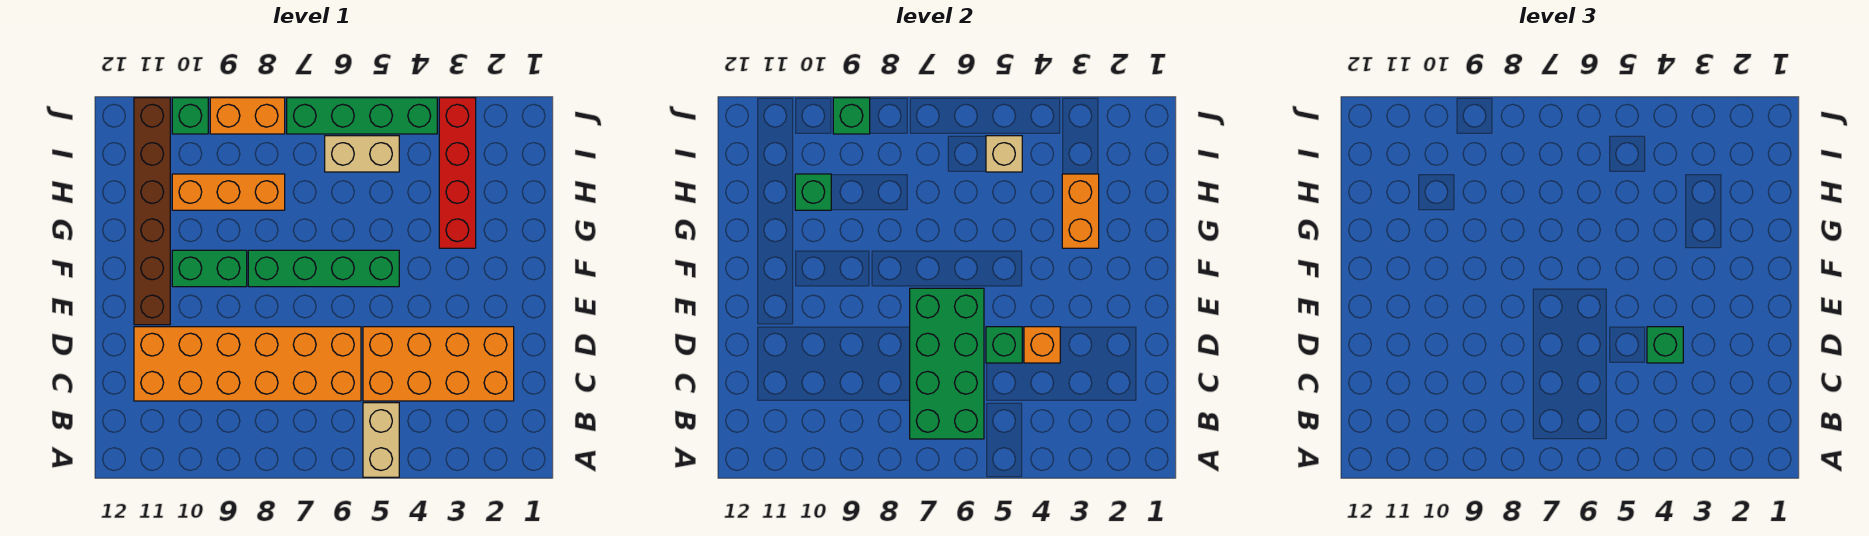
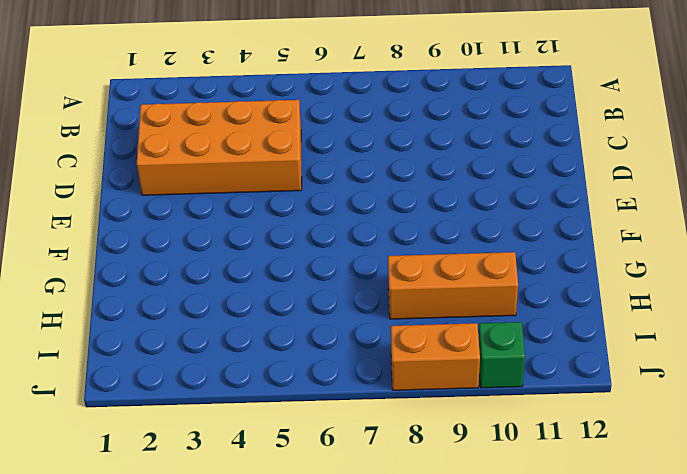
none -> tan 1x2 brick [363,403,399,477]
none -> orange 2x6 brick [134,327,361,401]
none -> brown 1x6 brick [134,98,170,325]

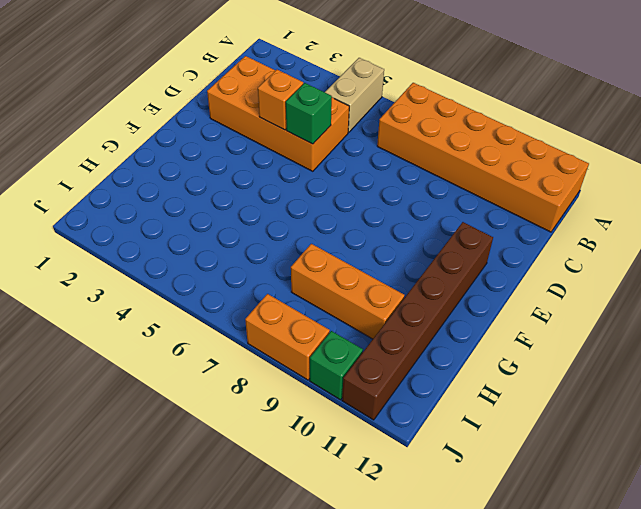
orange 2x6 brick [377,83,589,232] -> orange 2x6 brick moved to [134,327,361,401]
none -> green 1x4 brick [248,250,399,287]
none -> green 1x2 brick [172,250,247,287]
none -> red 1x4 brick [439,98,476,248]

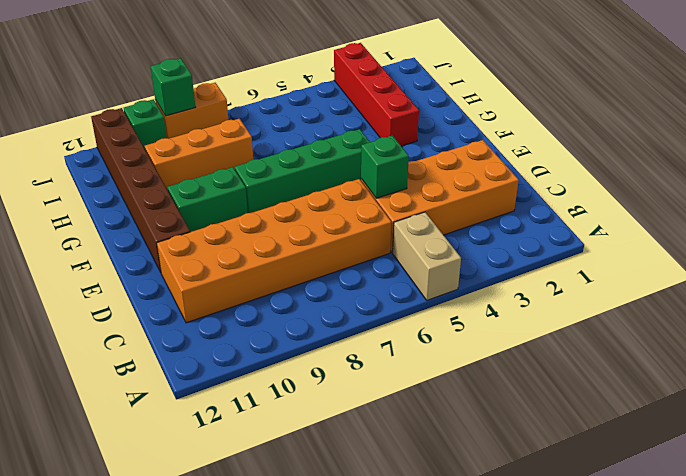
none -> tan 1x2 brick [325,136,399,172]
none -> green 1x4 brick [287,98,437,134]
none -> green 2x4 brick [910,288,984,439]

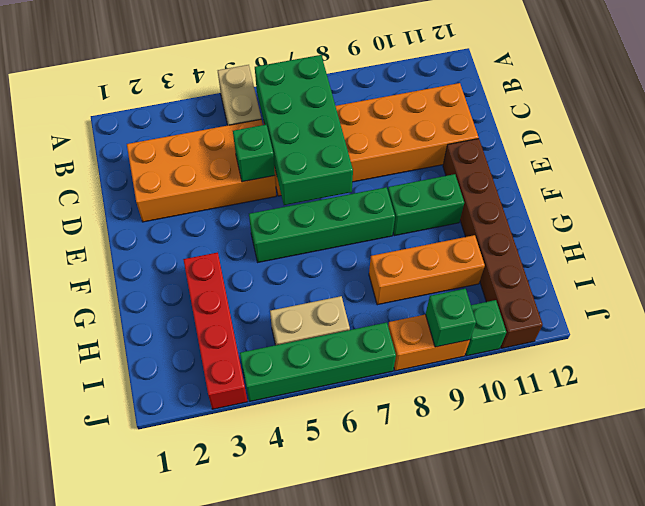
none -> orange 1x1 brick [1024,327,1060,363]
none -> orange 1x2 brick [1062,174,1099,248]
none -> green 1x1 brick [795,174,831,210]

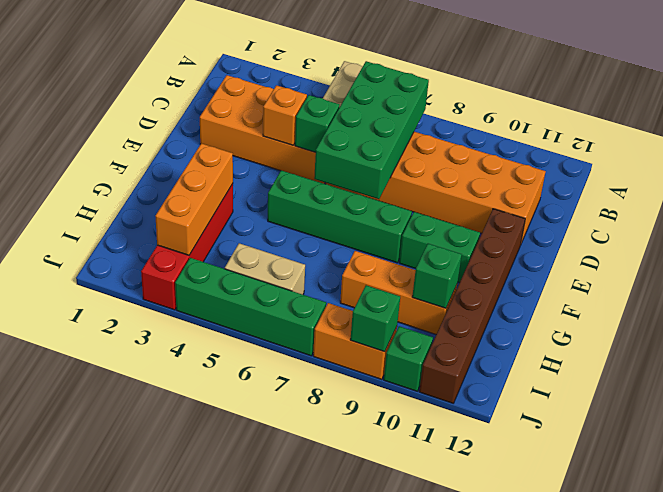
orange 1x3 brick [155,143,233,255] -> orange 1x2 brick [1062,174,1099,248]
none -> tan 1x1 brick [986,136,1022,172]
none -> green 1x1 brick [1647,327,1683,363]

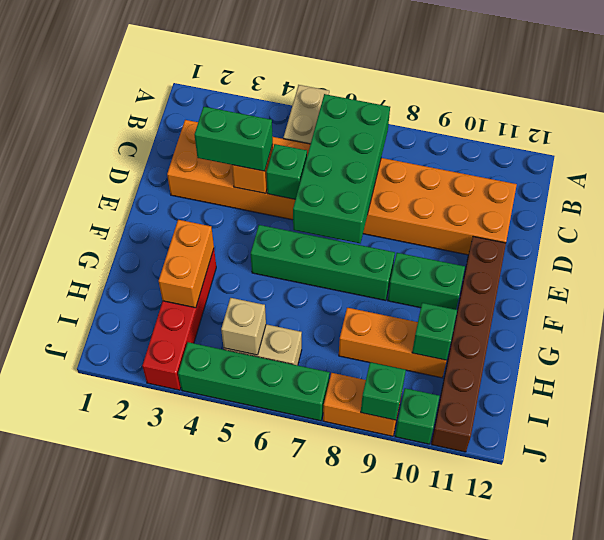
green 1x2 brick [194,107,273,171] -> green 1x1 brick [1647,327,1683,363]

